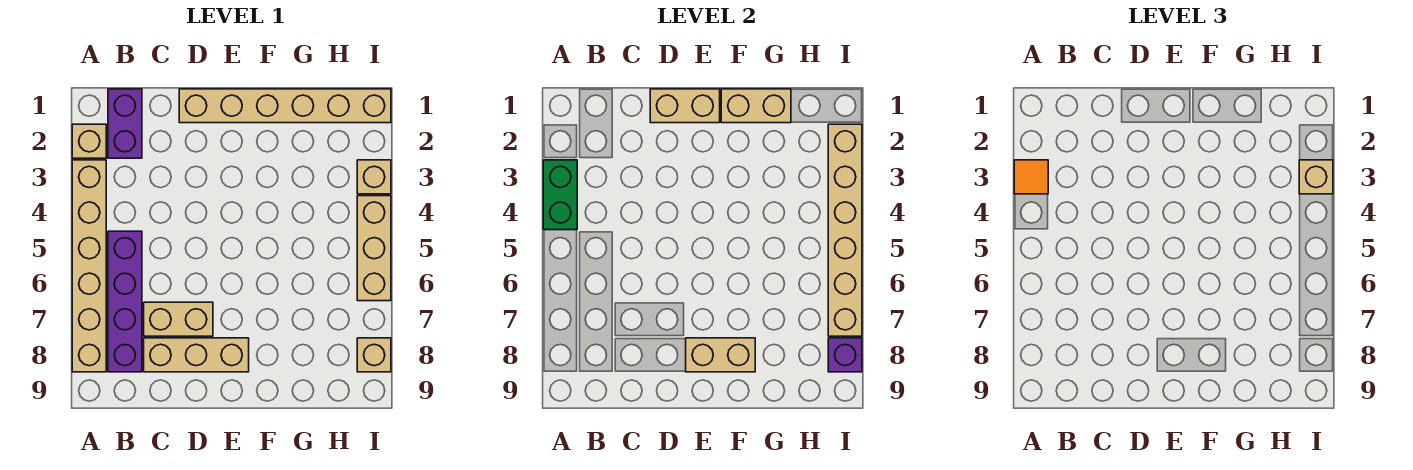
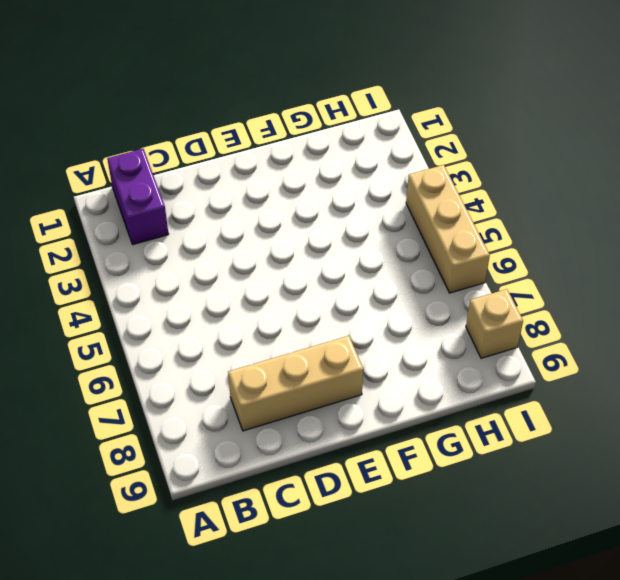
none -> tan 1x1 brick [72,124,106,158]
none -> tan 1x6 brick [72,160,106,372]
none -> purple 1x4 brick [108,231,142,372]

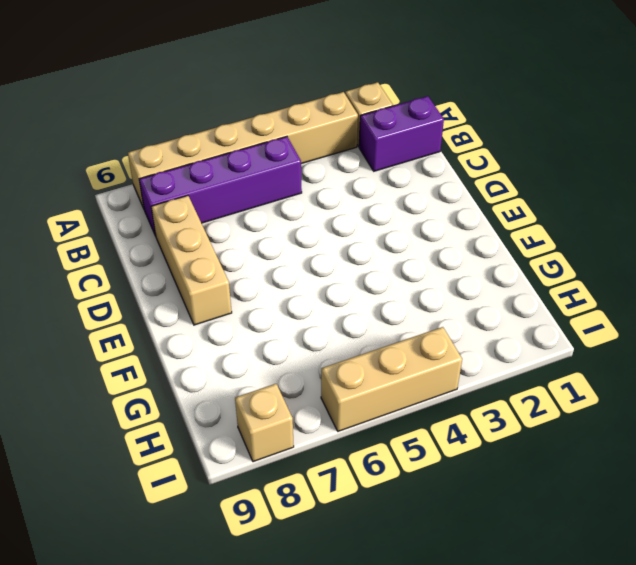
none -> tan 1x2 brick [144,302,213,336]
none -> tan 1x6 brick [179,89,391,123]
none -> tan 1x1 brick [357,160,391,194]

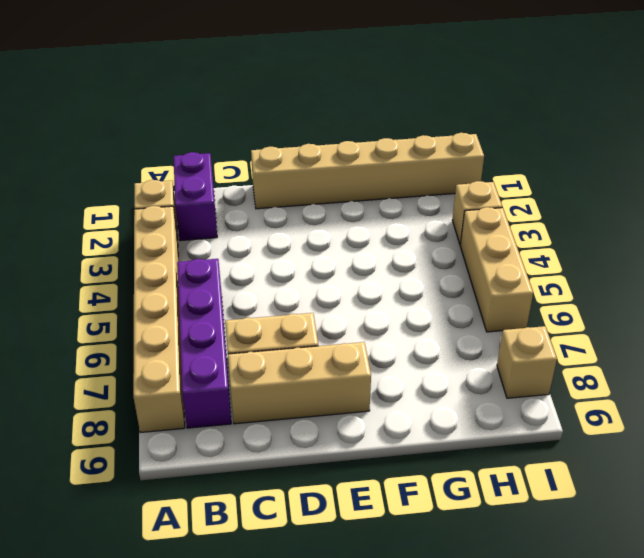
none -> green 1x2 brick [543,160,577,230]
none -> tan 1x2 brick [650,89,720,123]
none -> tan 1x2 brick [686,338,755,372]

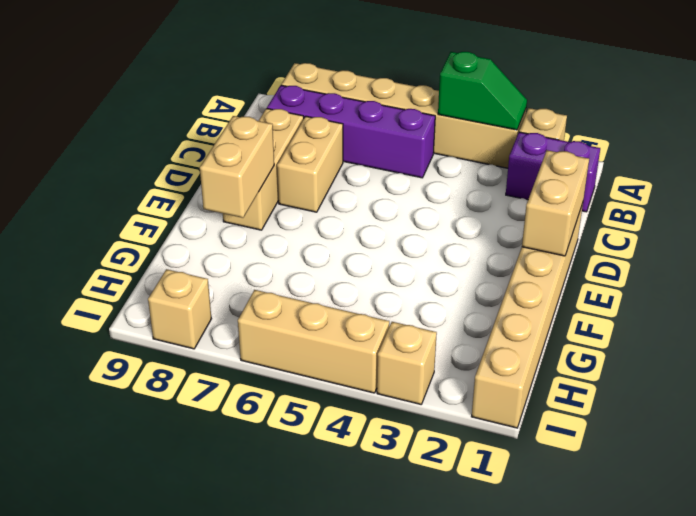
green 1x2 slope [438,52,527,130] -> green 1x2 brick [543,160,577,230]
none -> tan 1x2 brick [721,89,791,123]
none -> tan 1x6 brick [828,124,862,336]
none -> purple 1x1 brick [828,338,862,372]

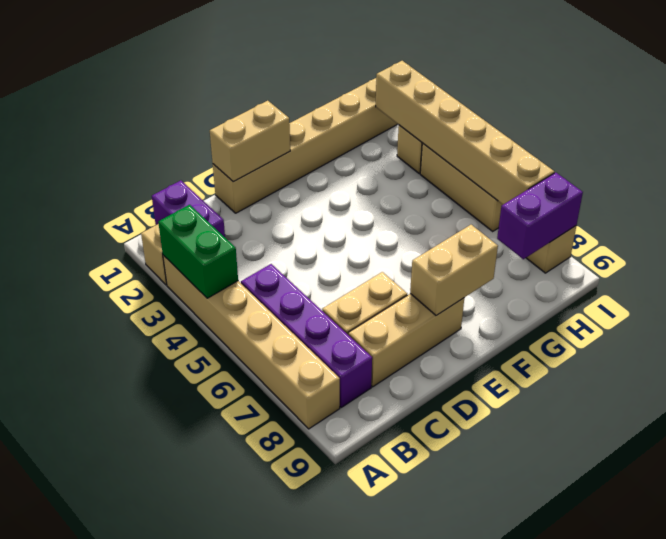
purple 1x2 brick [497,173,583,259] -> purple 1x1 brick [828,338,862,372]
none -> tan 1x2 brick [721,89,791,123]
none -> orange 1x1 tile [1014,160,1048,194]
none -> tan 1x1 brick [1299,160,1333,194]

